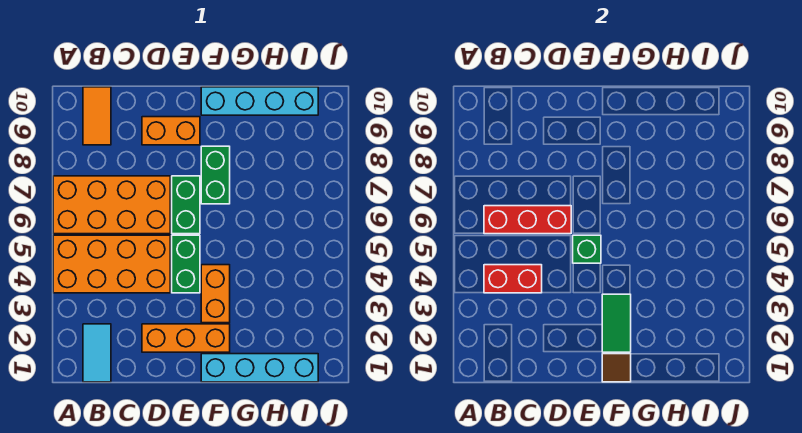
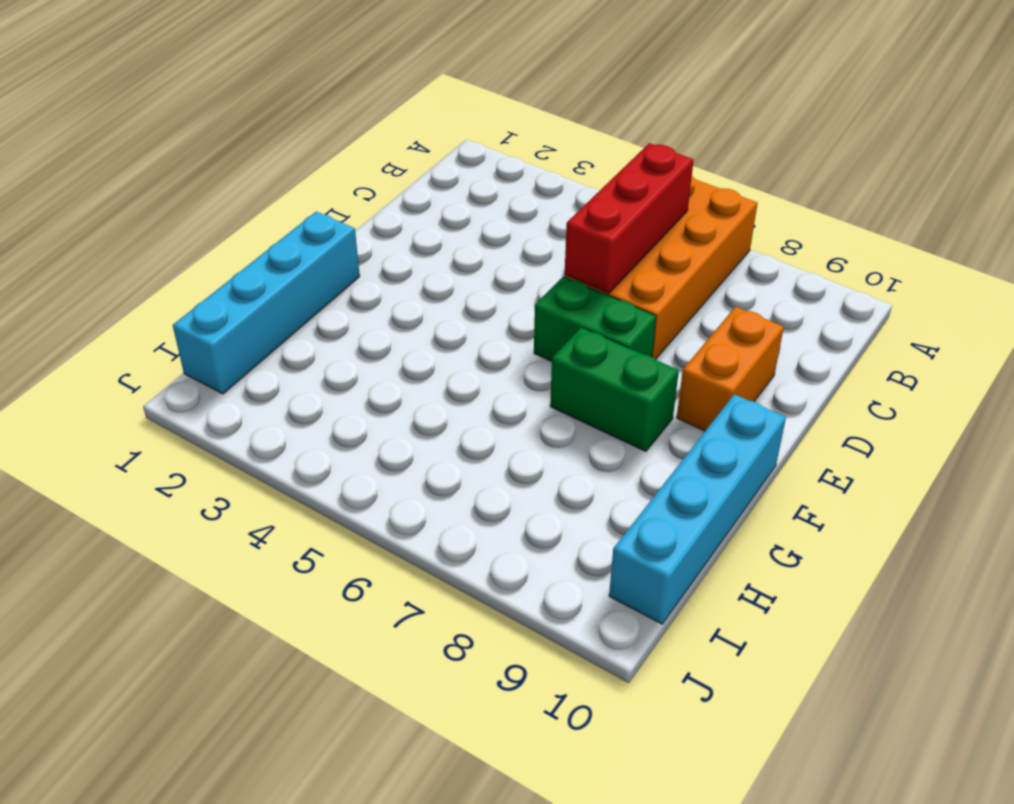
none -> orange 2x4 brick [53,235,170,293]
none -> cyan 1x2 tile [83,324,111,382]
none -> orange 1x2 tile [83,87,111,145]

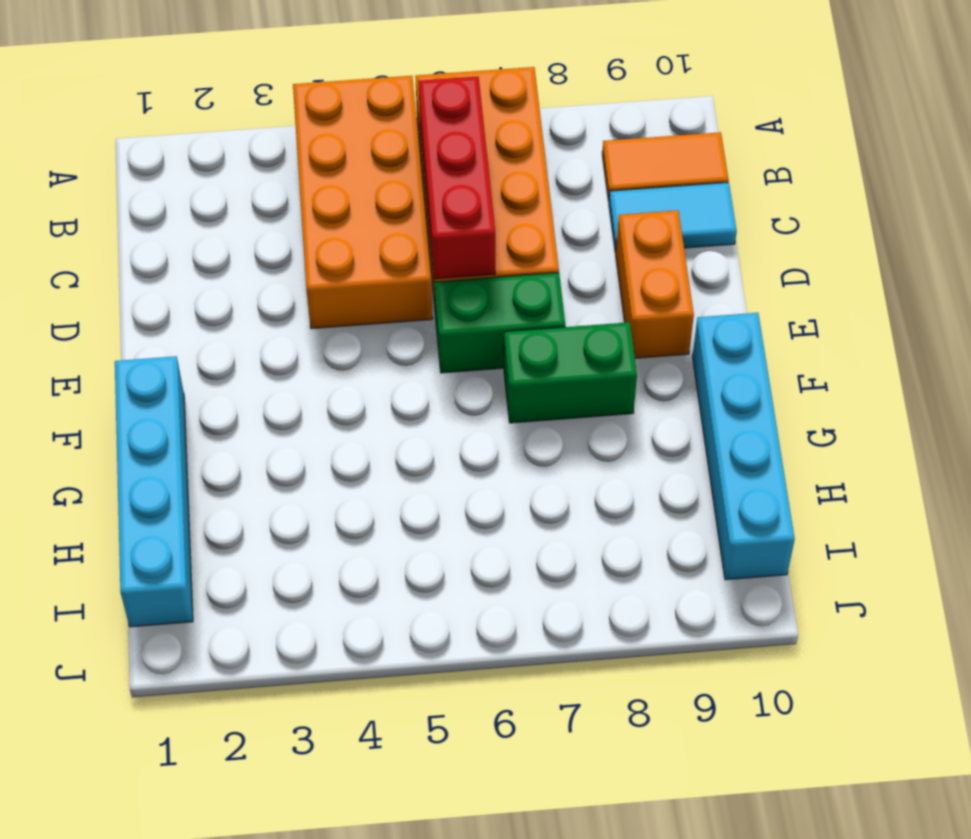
cyan 1x2 tile [609,182,737,253] -> cyan 1x2 tile moved to [83,324,111,382]
none -> orange 1x3 brick [142,324,230,352]
none -> green 1x2 brick [172,235,200,293]
none -> orange 1x2 brick [201,265,230,323]

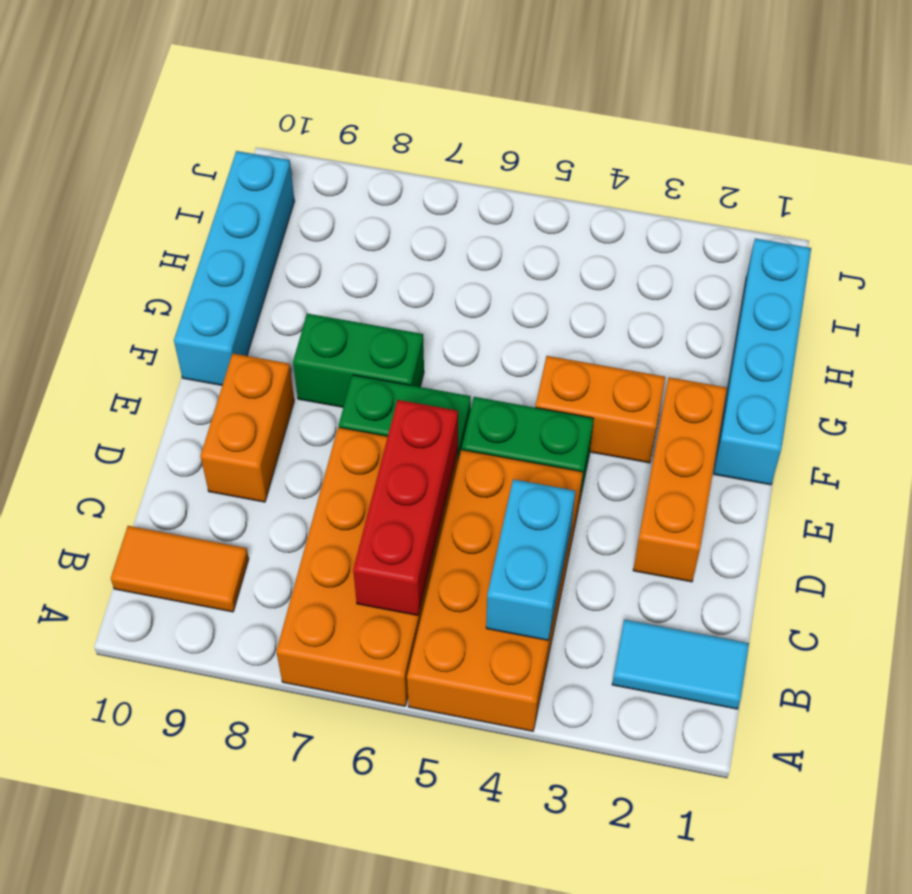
cyan 1x2 brick [486,479,575,641] -> red 1x2 brick [484,265,542,293]
none -> green 1x1 brick [573,235,601,263]
none -> brown 1x1 tile [602,354,631,382]
none -> green 1x2 tile [602,294,631,352]

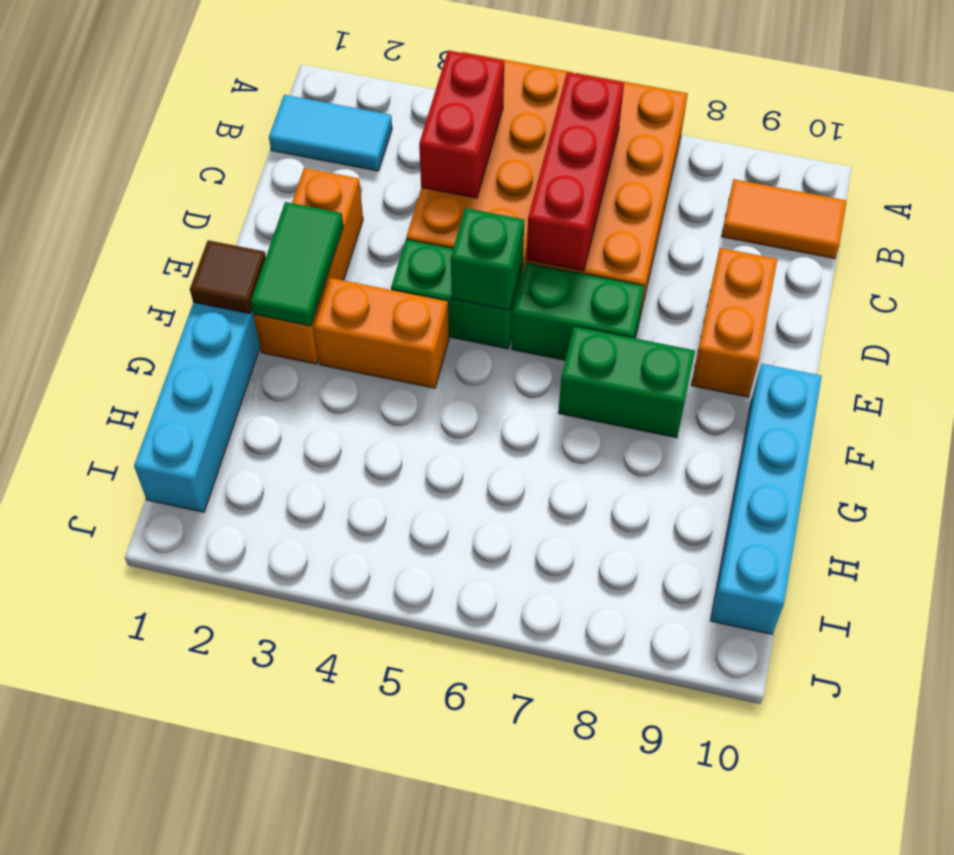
green 1x2 tile [251,202,343,326] -> green 1x2 tile turned to [602,294,631,352]

